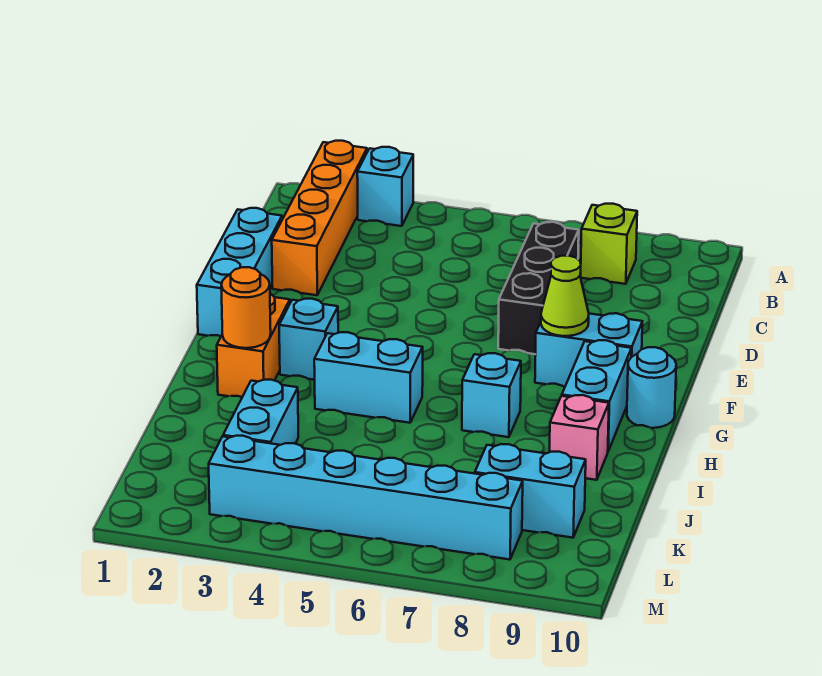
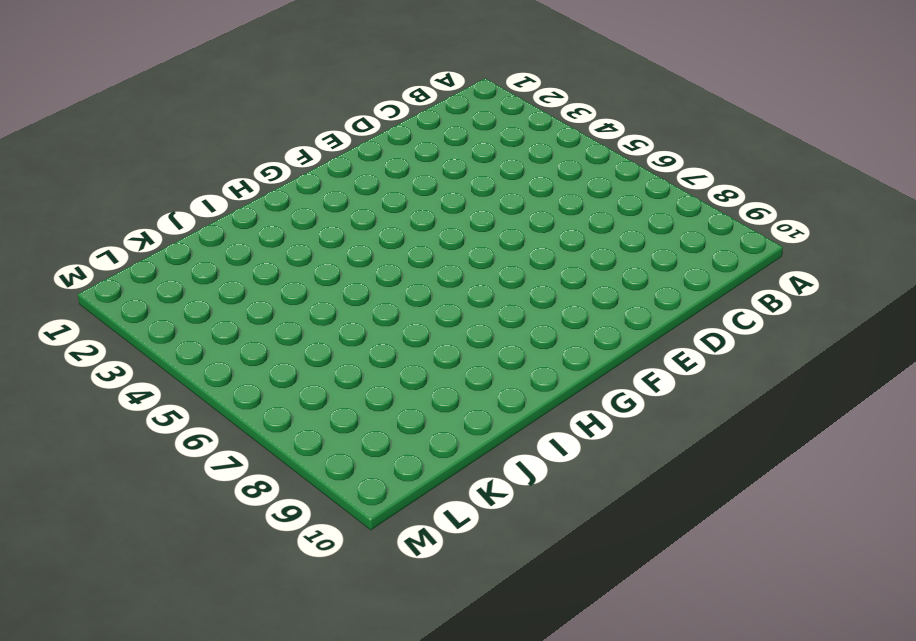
none -> orange 1x4 brick [272,141,367,295]
none -> cyan 1x1 brick [357,147,413,226]
none -> lime 1x1 brick [581,204,637,284]

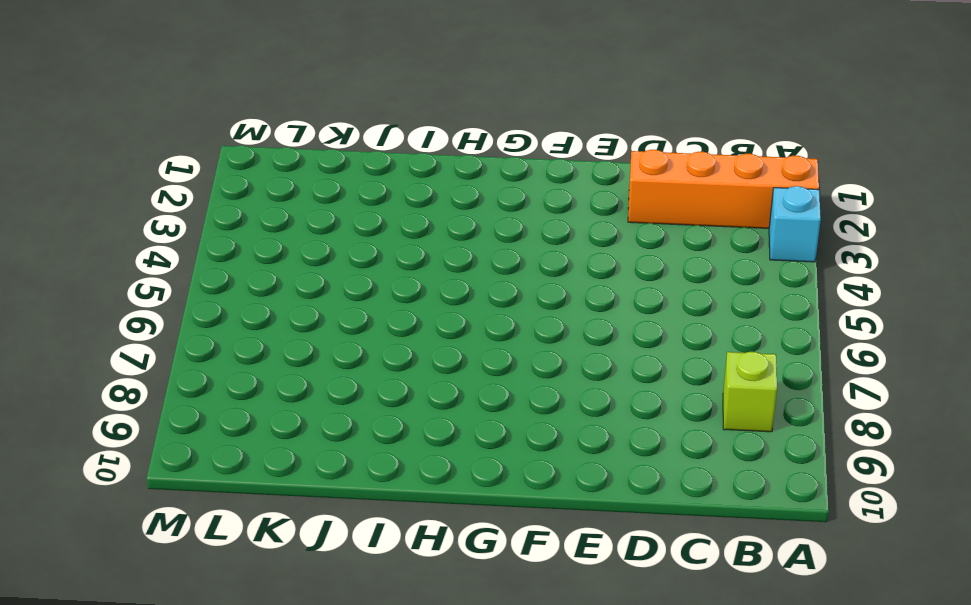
none -> black 1x3 brick [498,222,579,354]
none -> cyan 1x3 brick [197,208,282,336]
none -> cyan 1x2 brick [535,313,642,387]

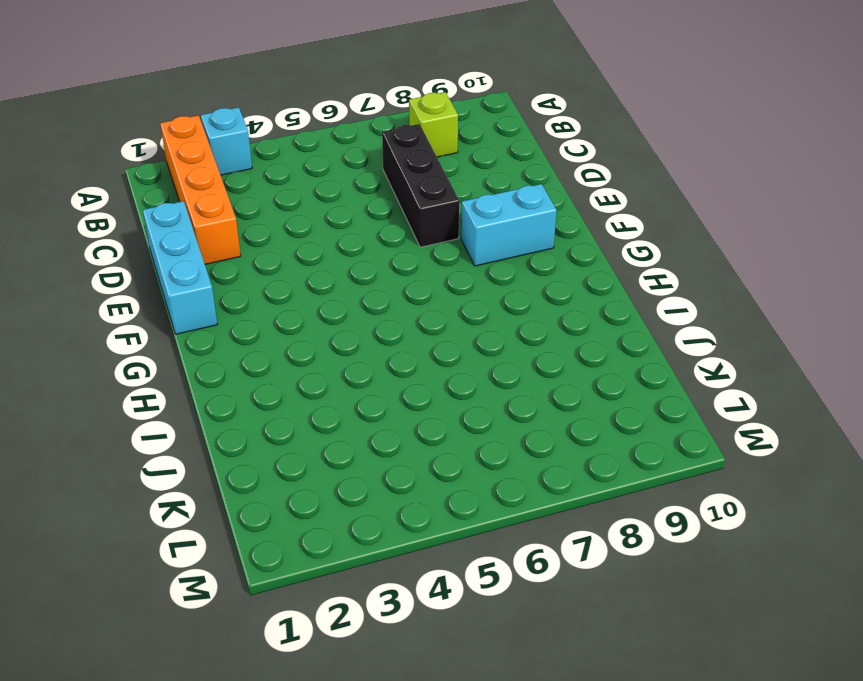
none -> orange 1x2 brick [217,294,290,397]
none -> cyan 1x1 brick [279,299,338,380]
none -> cyan 1x2 brick [562,340,631,451]

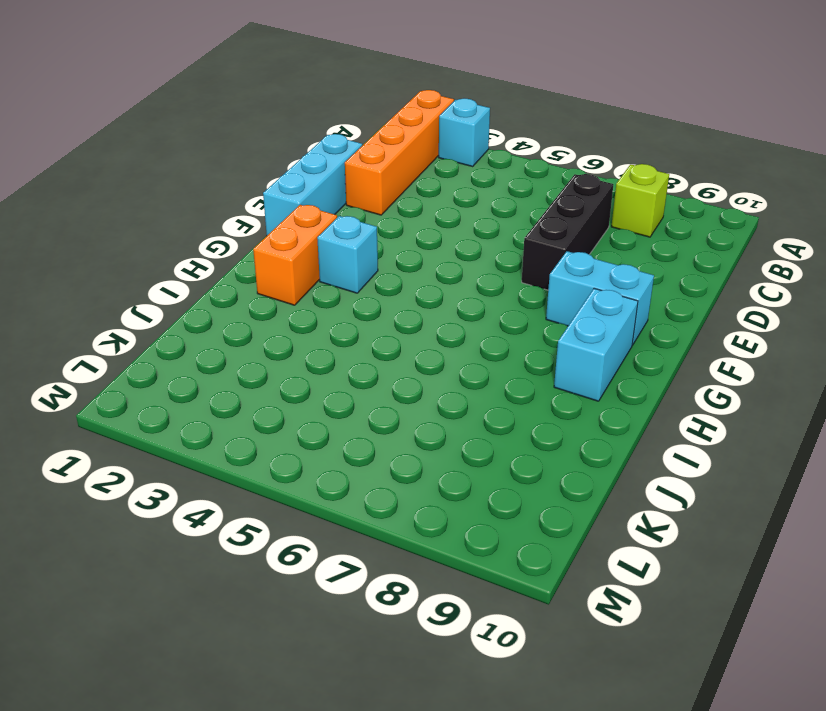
none -> cyan 1x1 round brick [627,347,676,428]
none -> cyan 1x2 brick [314,332,423,423]
none -> cyan 1x1 brick [462,353,521,437]

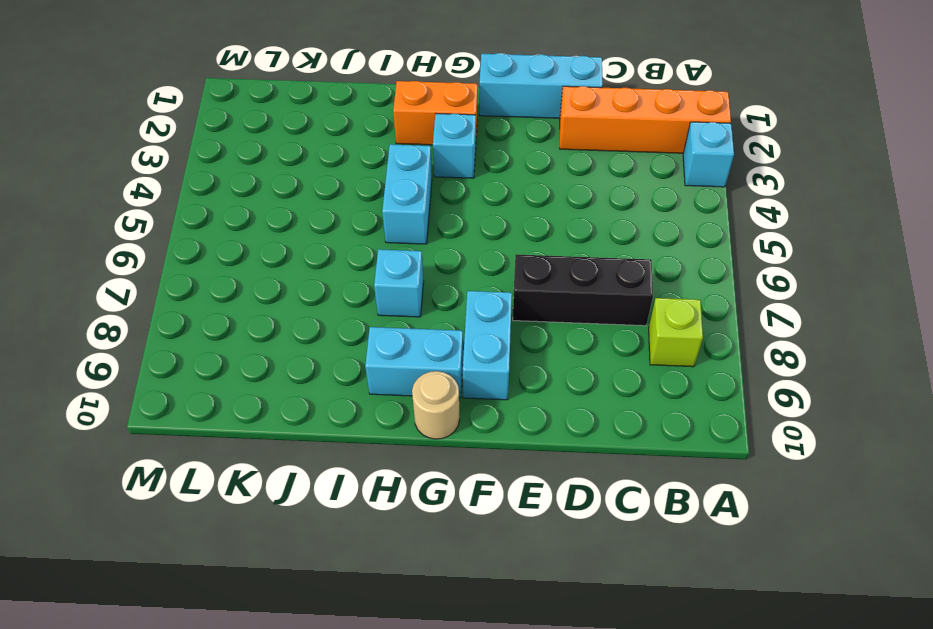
tan 1x1 round brick [412,371,460,439] -> cyan 1x1 round brick [627,347,676,428]
none -> pink 1x1 brick [550,395,609,480]
none -> cyan 1x2 brick [223,380,298,445]
none -> cyan 1x2 brick [475,444,586,538]

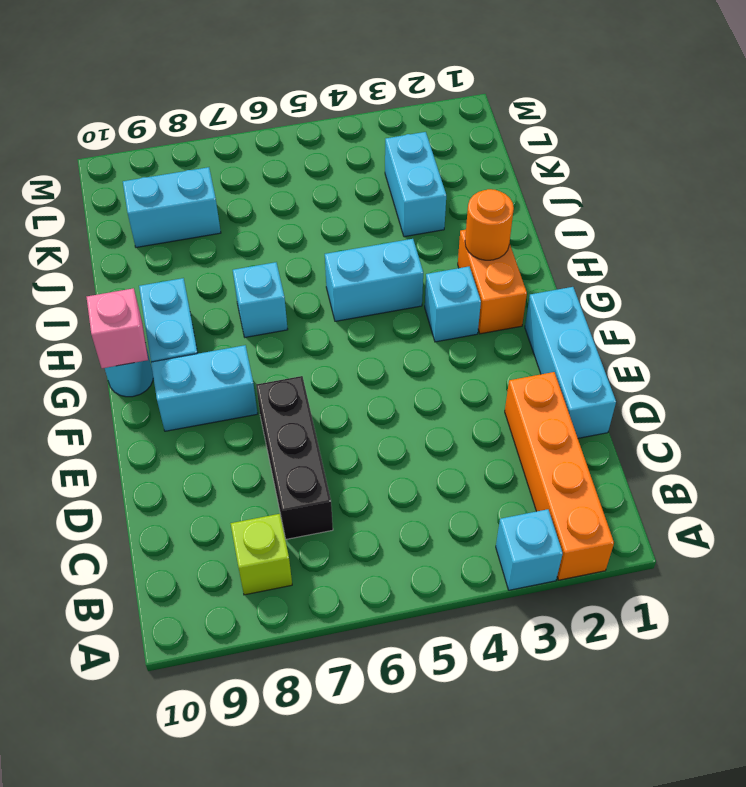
pink 1x1 brick [87,288,148,368] -> pink 1x1 brick moved to [550,395,609,480]
none -> cyan 1x6 brick [209,436,523,560]
none -> lime 1x1 cone [541,256,589,336]

